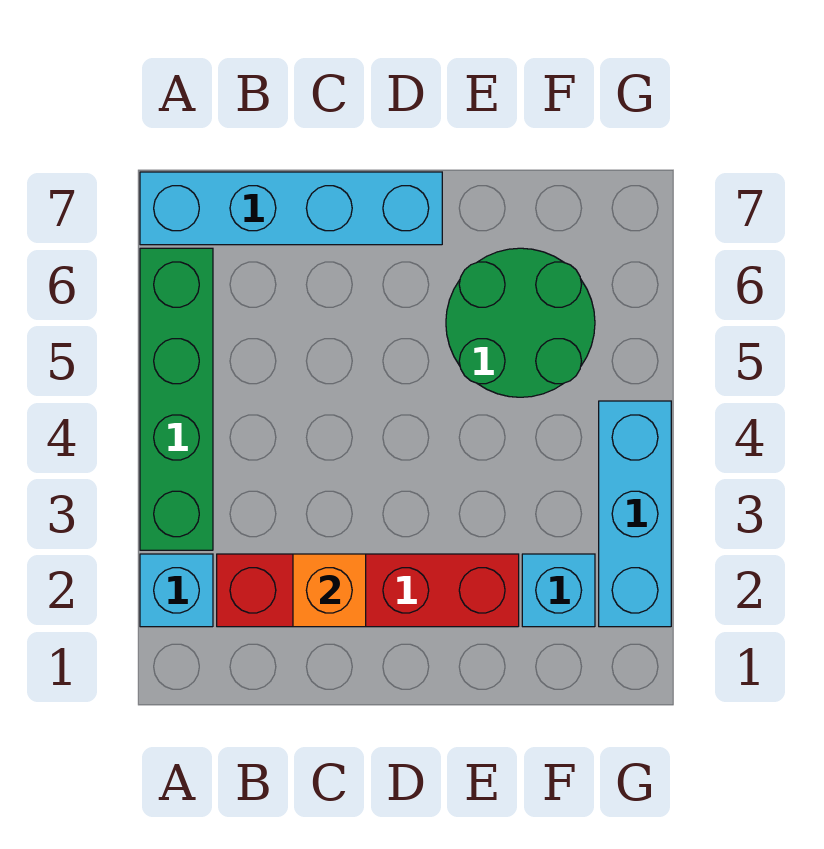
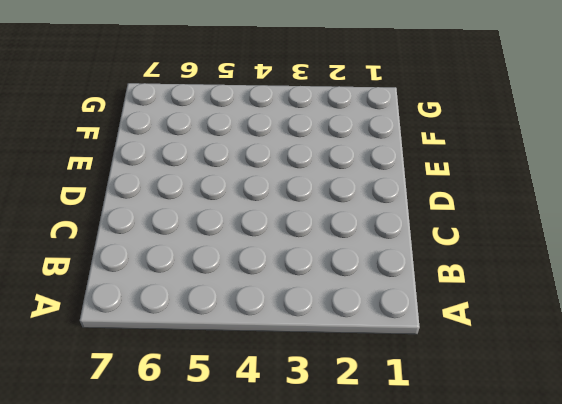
none -> cyan 1x1 brick [140,554,213,627]
none -> green 1x4 brick [140,248,213,550]

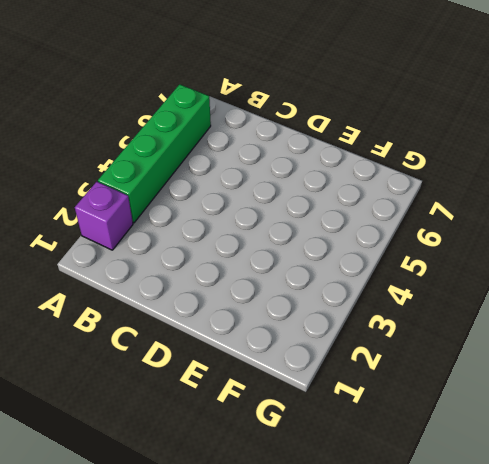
purple 1x1 brick [75,182,133,250] -> cyan 1x1 brick [140,554,213,627]
none -> cyan 1x4 brick [140,172,442,245]
none -> red 1x4 brick [217,554,519,627]

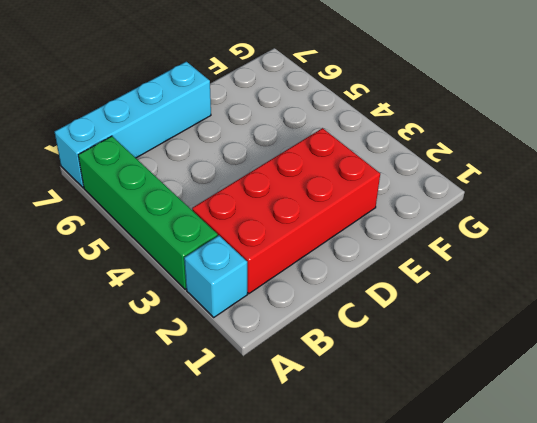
red 2x4 brick [192,128,380,294] -> red 1x4 brick [217,554,519,627]
none -> green 2x2 round brick [446,248,595,397]
none -> cyan 1x1 brick [522,554,595,627]

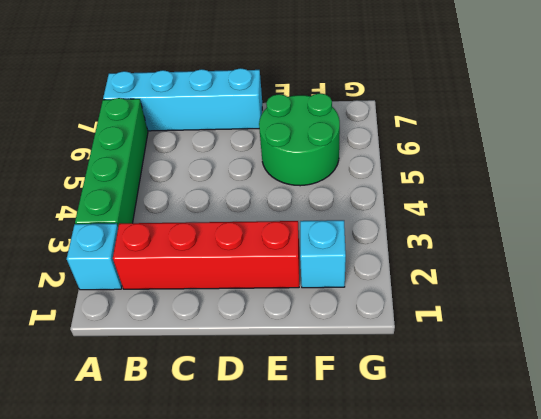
none -> cyan 1x3 brick [599,401,671,627]
none -> orange 1x1 brick [293,554,366,627]

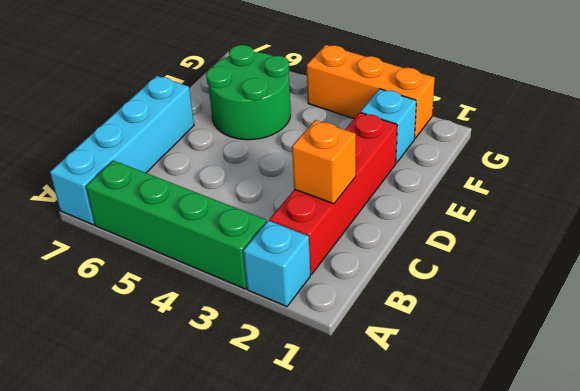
orange 1x3 brick [307,45,435,139] -> cyan 1x3 brick [599,401,671,627]

